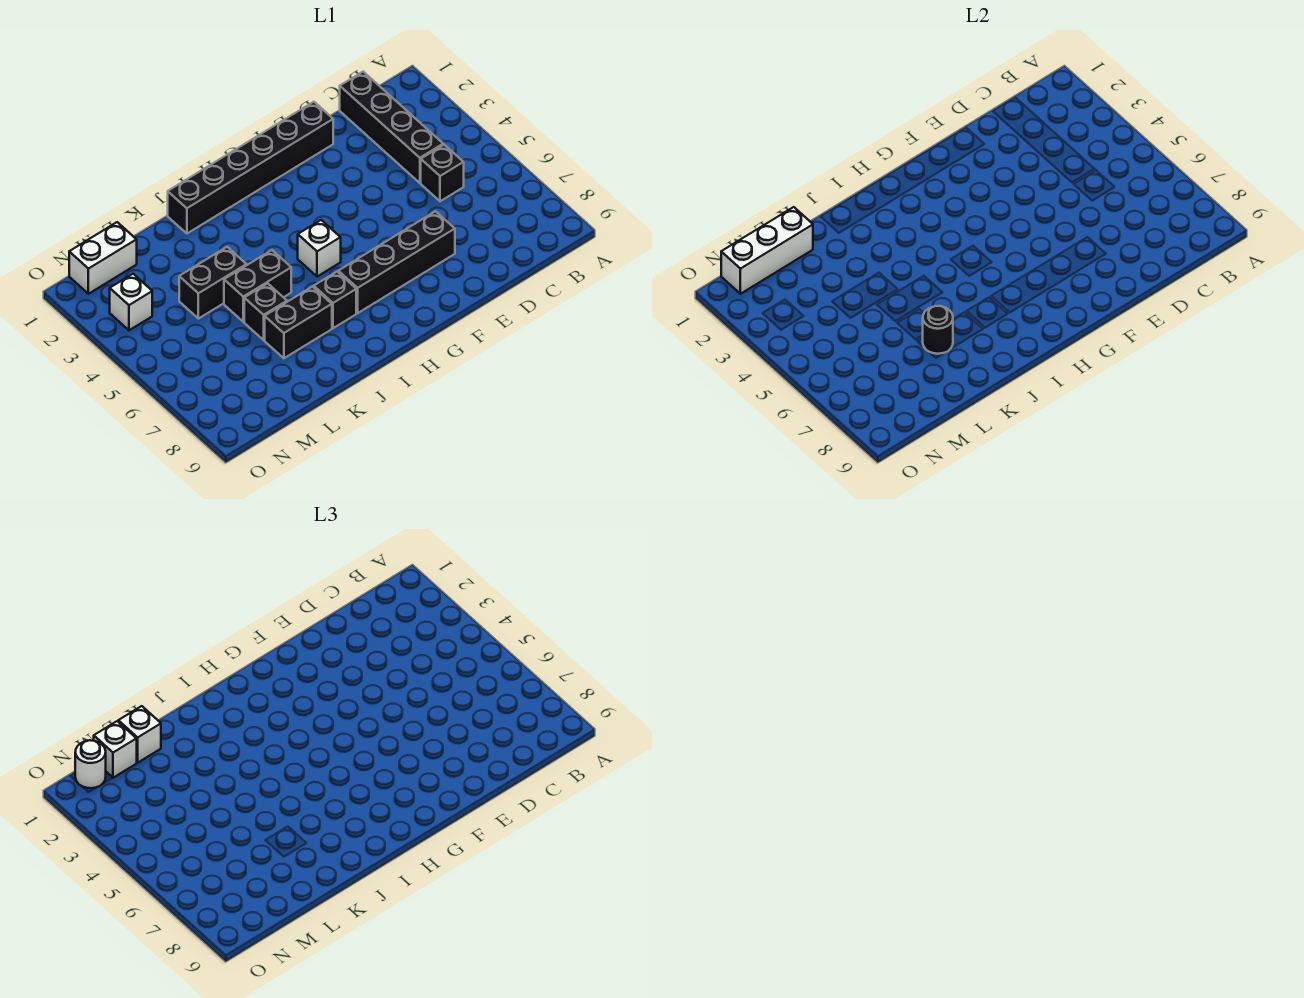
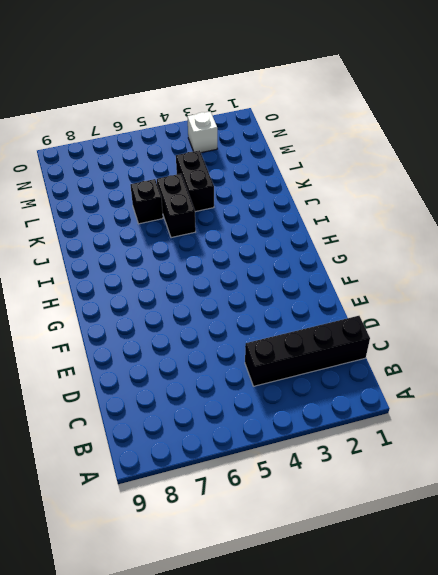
none -> black 1x1 brick [421,145,464,201]
none -> black 1x6 brick [168,102,333,233]
none -> black 1x4 brick [338,211,455,313]

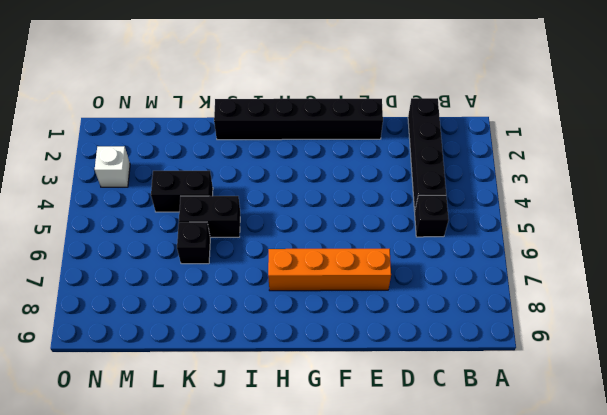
orange 1x4 brick [268,248,391,291] -> black 1x4 brick [338,211,455,313]
none -> white 1x1 brick [298,220,341,277]
none -> black 1x1 brick [314,272,356,328]
none -> black 1x2 brick [265,287,332,358]

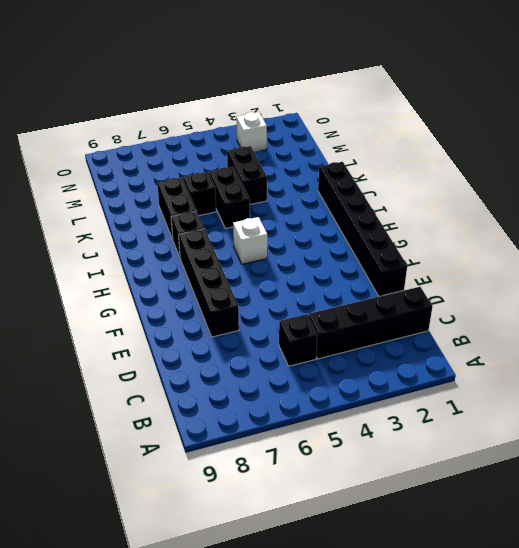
none -> white 1x2 brick [69,222,137,294]
none -> black 1x1 round brick [922,306,953,354]
none -> white 1x3 brick [721,207,813,294]

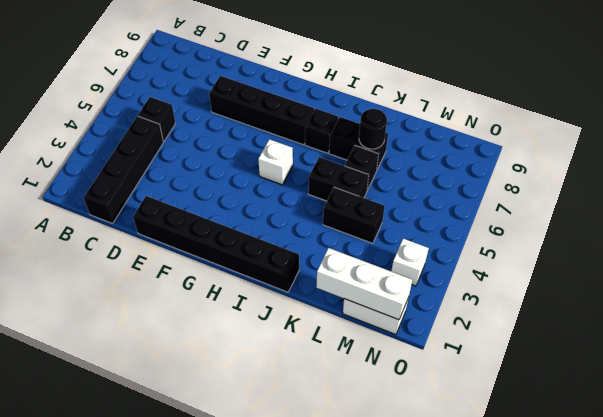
none -> white 1x1 brick [118,706,161,763]
none -> white 1x1 brick [94,721,137,778]
none -> white 1x1 round brick [75,740,106,788]

